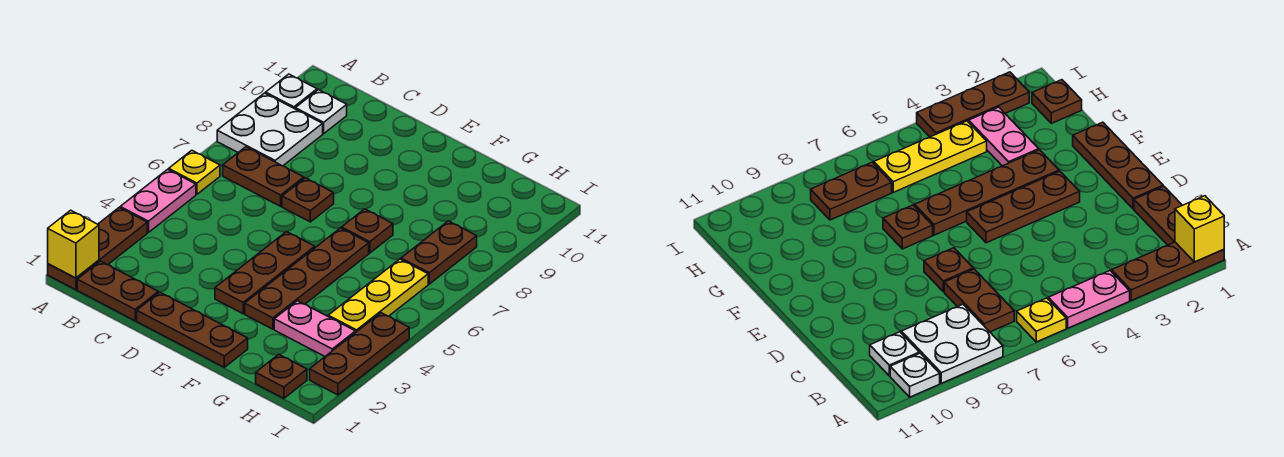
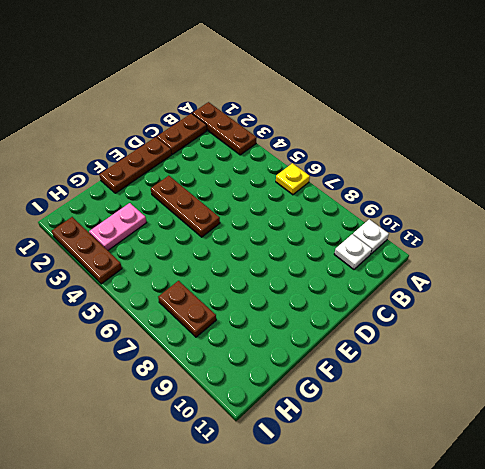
none -> pink 1x2 plate [120,169,196,233]
none -> white 2x2 plate [217,93,323,166]
none -> brown 1x2 plate [223,147,304,206]

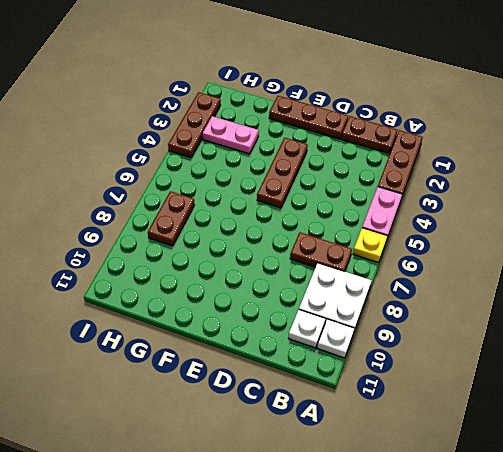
none -> brown 1x1 plate [282,178,334,222]
none -> brown 1x4 plate [245,228,369,329]
none -> brown 1x1 plate [342,209,393,253]

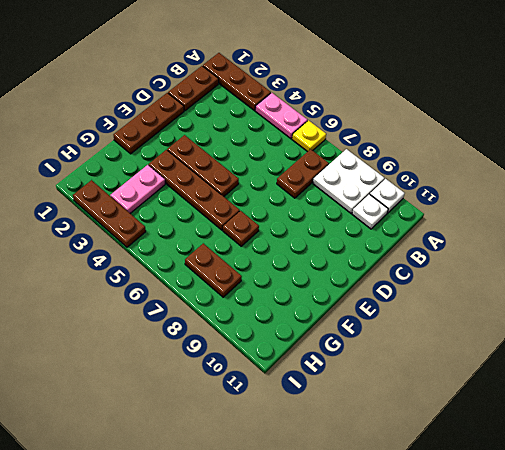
none -> brown 1x1 plate [282,178,334,222]
none -> brown 1x1 plate [256,354,307,398]
none -> yellow 1x3 plate [328,259,428,333]

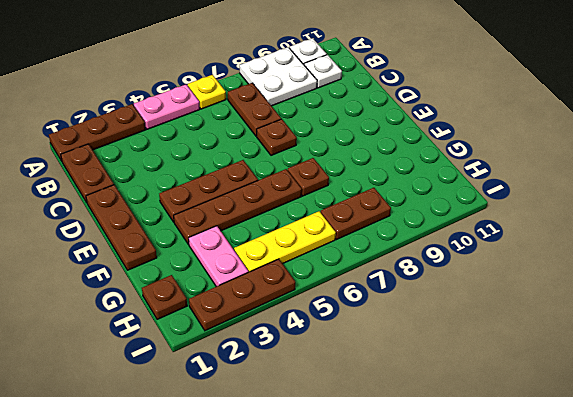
none -> yellow 1x1 brick [48,210,99,278]

